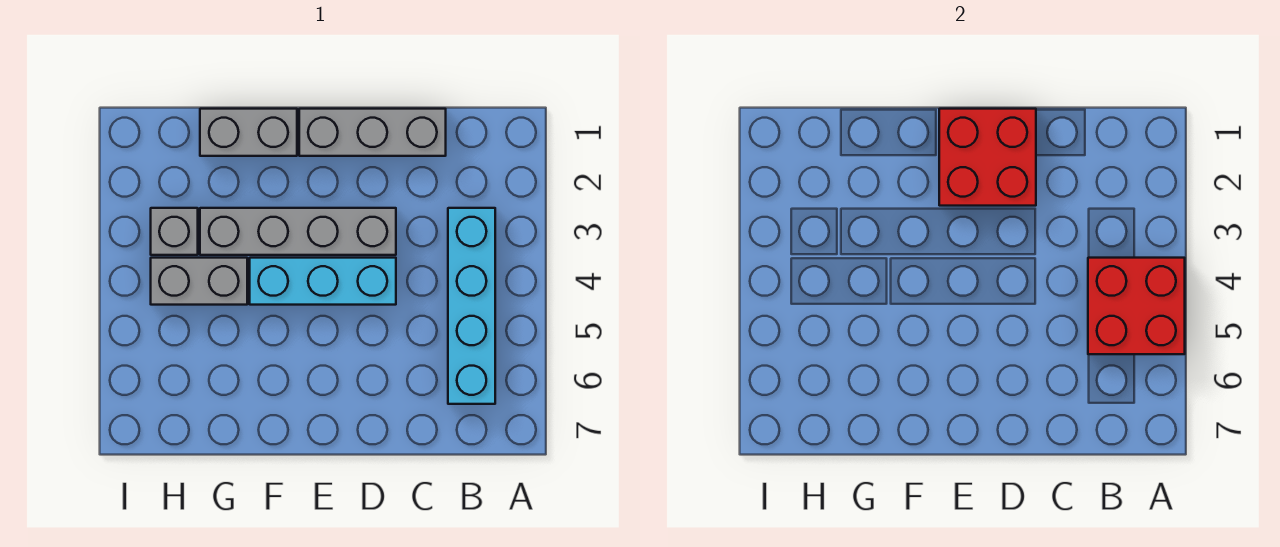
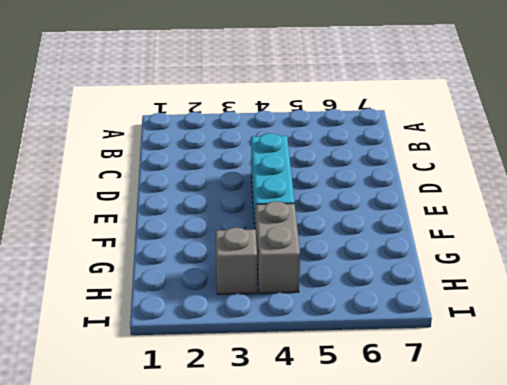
none -> cyan 1x4 brick [448,208,495,404]
none -> grey 1x3 brick [299,109,446,156]

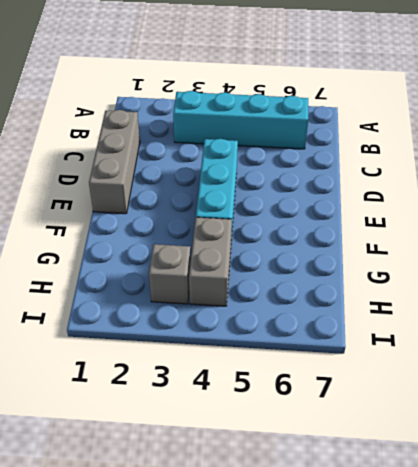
none -> grey 1x4 brick [200,208,396,255]
none -> grey 1x2 brick [200,109,297,156]

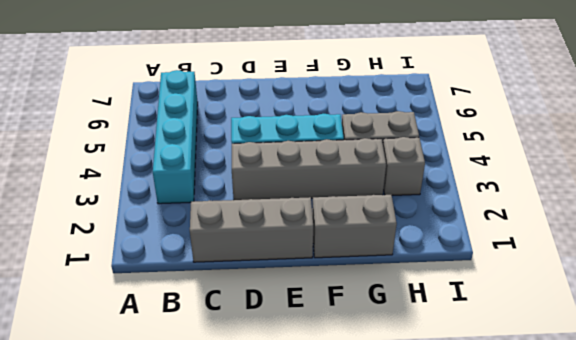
none -> red 2x2 brick [1088,258,1185,354]
none -> red 2x2 brick [939,109,1036,206]

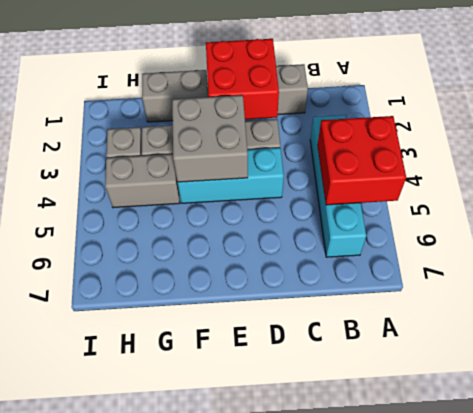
grey 2x2 brick [172,95,248,182] -> none

